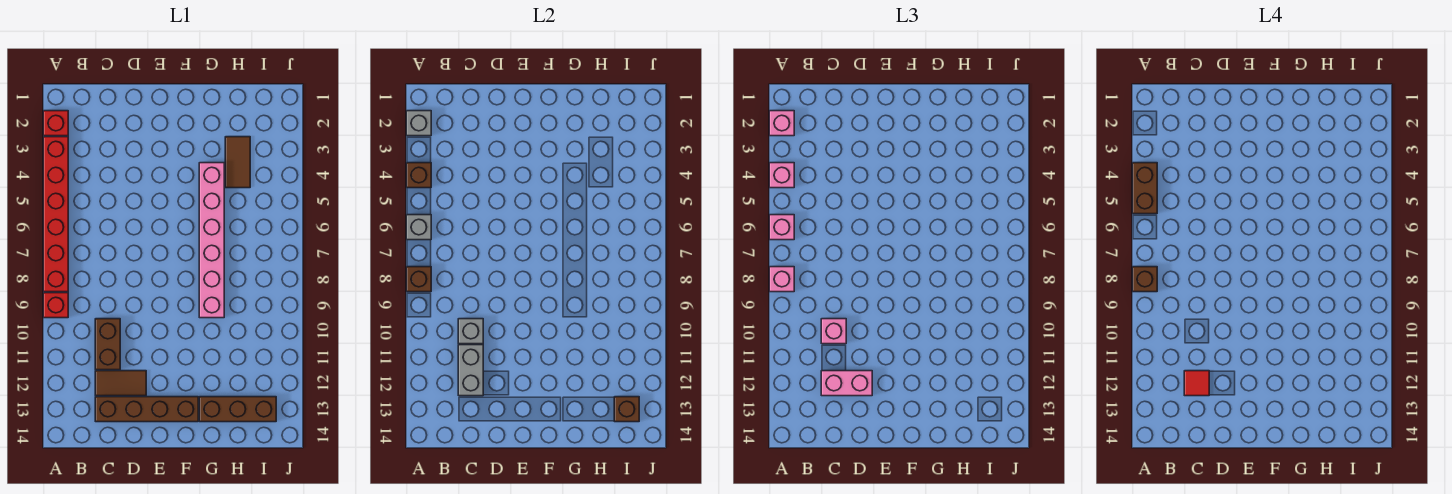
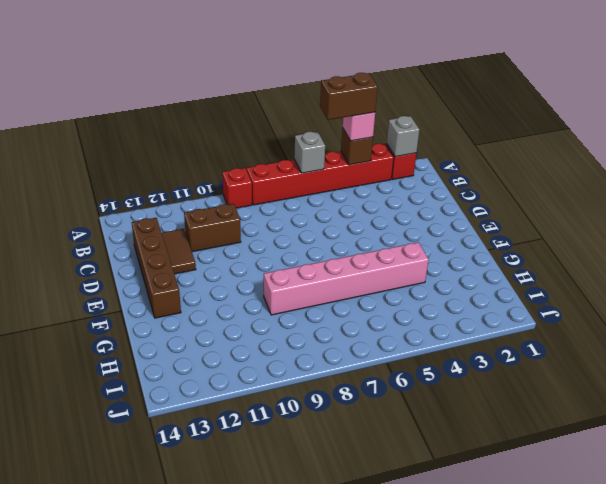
none -> brown 1x3 brick [199,397,276,422]
none -> brown 1x2 tile [225,137,250,188]
none -> brown 1x1 brick [406,267,431,292]

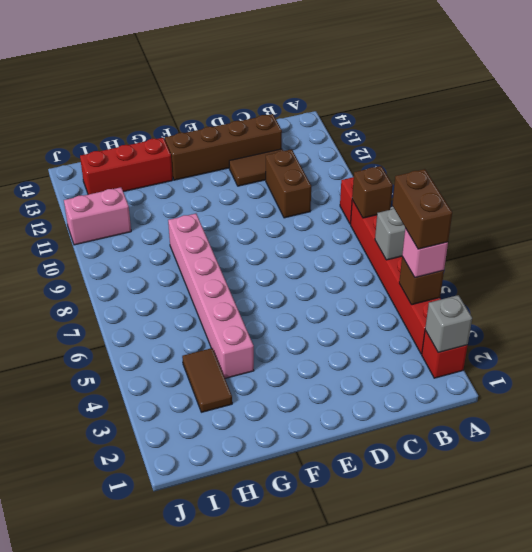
red 1x3 brick [80,138,173,195] -> brown 1x3 brick [199,397,276,422]
pink 1x2 brick [64,187,131,245] -> pink 1x2 brick moved to [821,371,872,396]
none -> grey 1x1 brick [458,319,483,344]
none -> grey 1x2 brick [458,345,483,396]
none -> brown 1x1 brick [614,397,639,422]

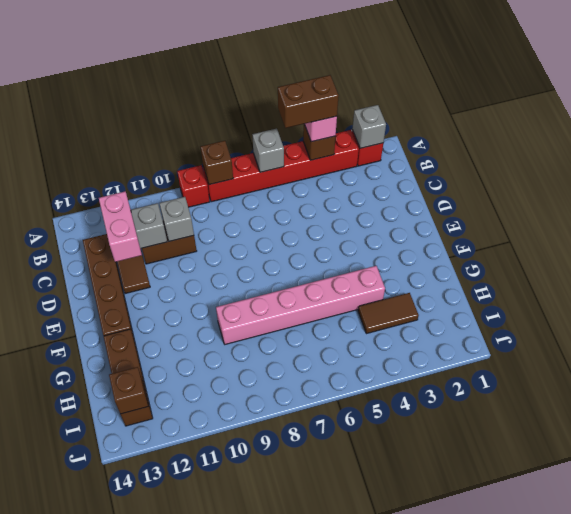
none -> pink 1x1 brick [769,111,794,136]
none -> pink 1x1 brick [769,215,794,240]
none -> pink 1x1 brick [769,267,794,292]

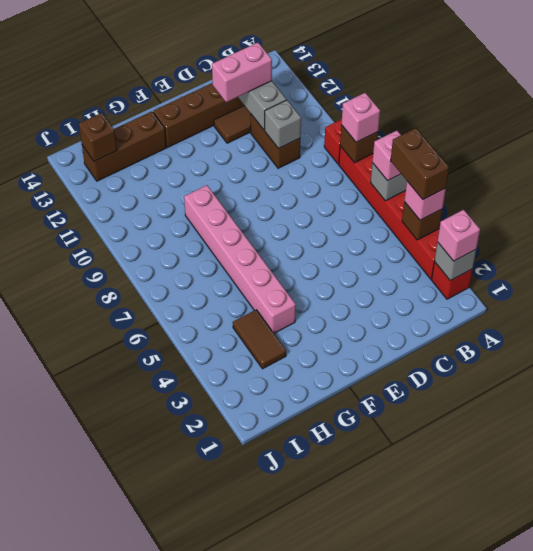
none -> pink 1x1 brick [821,319,846,344]
none -> brown 1x1 brick [1132,267,1157,292]
none -> red 1x1 tile [1184,371,1209,396]

